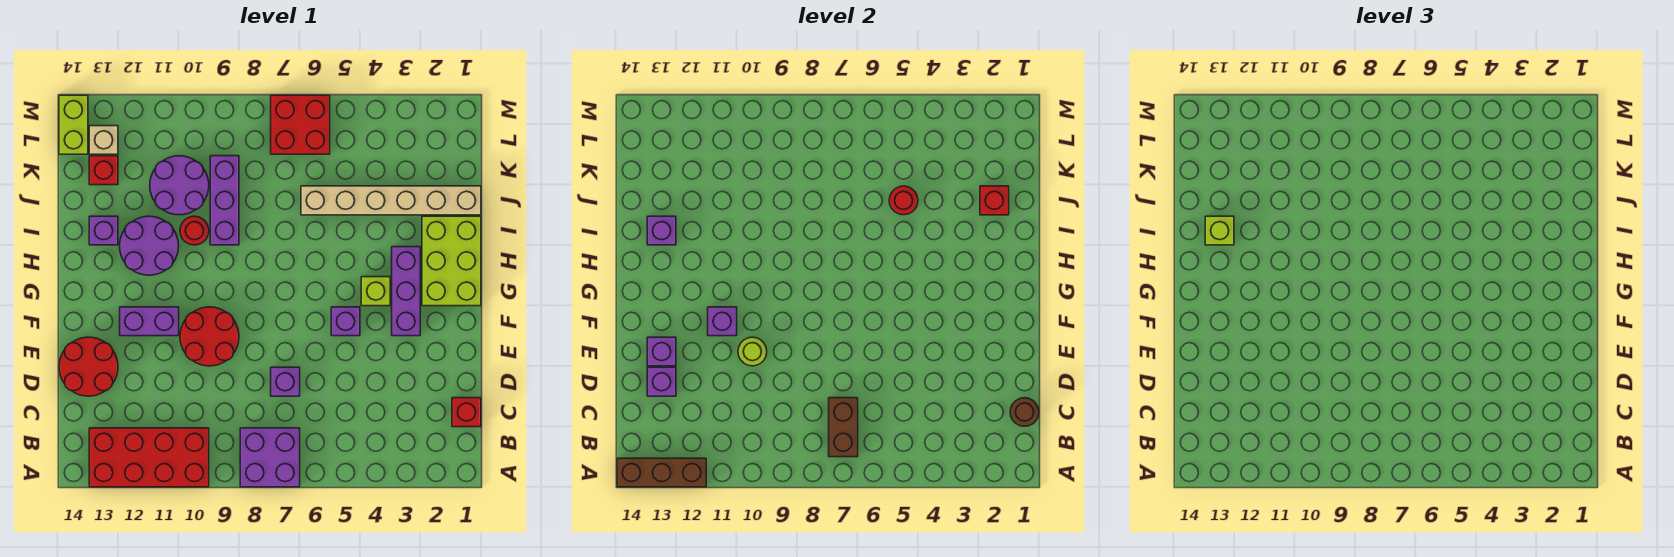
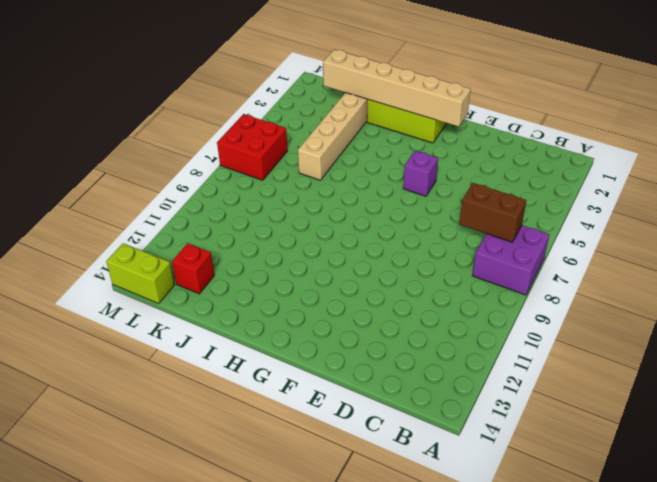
tan 1x6 brick [323,50,471,127] -> red 1x1 brick [980,186,1009,215]
none -> red 2x4 brick [89,428,209,487]
none -> red 1x1 brick [452,398,481,427]
none -> purple 1x1 brick [271,367,300,396]
none -> red 2x2 round brick [59,337,118,396]

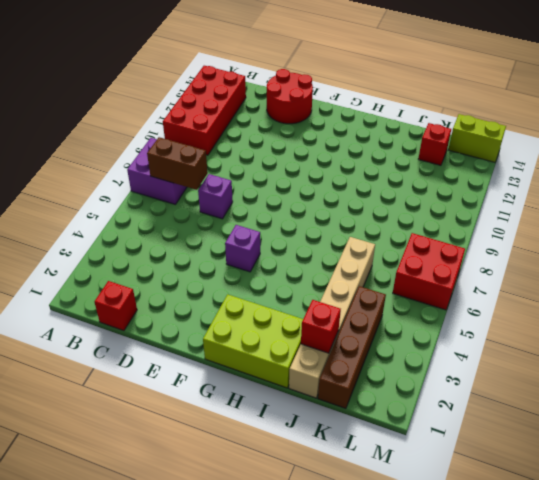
brown 1x4 brick [318,286,386,408] -> none
none -> red 2x2 round brick [180,307,239,366]
none -> purple 1x3 brick [392,247,420,336]
none -> purple 1x2 brick [120,307,179,336]
none -> lime 1x1 brick [361,277,390,306]

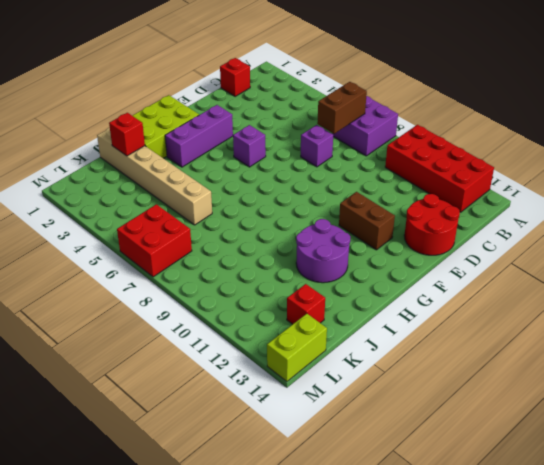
brown 1x2 brick [339,192,395,250] -> purple 1x2 brick [120,307,179,336]
none -> red 2x2 round brick [180,307,239,366]
none -> lime 1x1 brick [361,277,390,306]
none -> purple 1x3 brick [210,156,239,245]
none -> red 1x1 round brick [180,216,209,245]

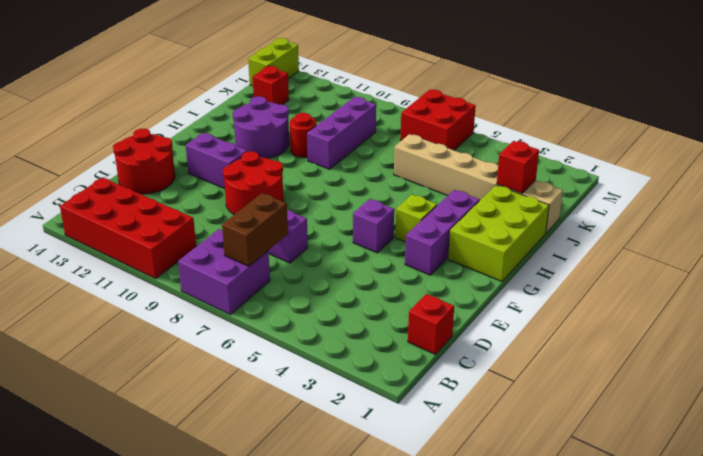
none -> purple 1x1 brick [89,216,118,245]
none -> purple 2x2 round brick [150,156,209,215]
none -> tan 1x1 brick [89,126,118,154]
none -> brown 1x3 brick [617,458,706,487]

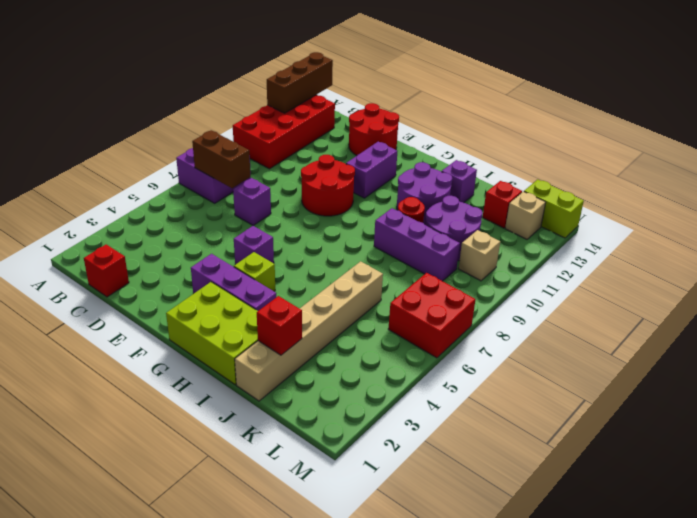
tan 1x1 brick [459,230,500,281] -> none
none -> brown 1x1 round brick [1010,398,1039,426]
none -> purple 1x1 brick [647,367,676,396]
none -> lime 1x1 round brick [738,337,767,366]
none -> purple 1x1 brick [647,337,676,366]

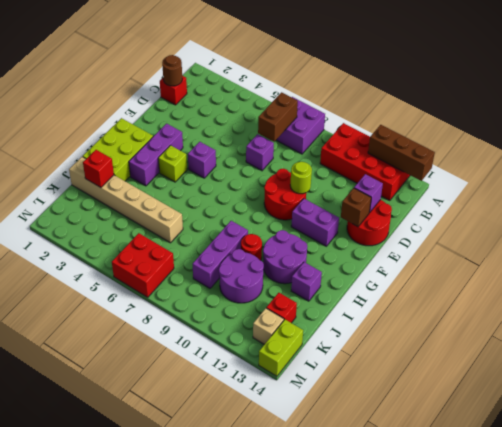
brown 1x1 brick [341,188,371,227] -> purple 1x1 brick [647,337,676,366]
none -> purple 1x1 brick [708,307,737,336]
none -> purple 1x1 brick [647,216,676,245]
none -> red 1x1 round brick [889,186,918,215]
none -> lime 1x1 brick [1205,216,1234,245]

